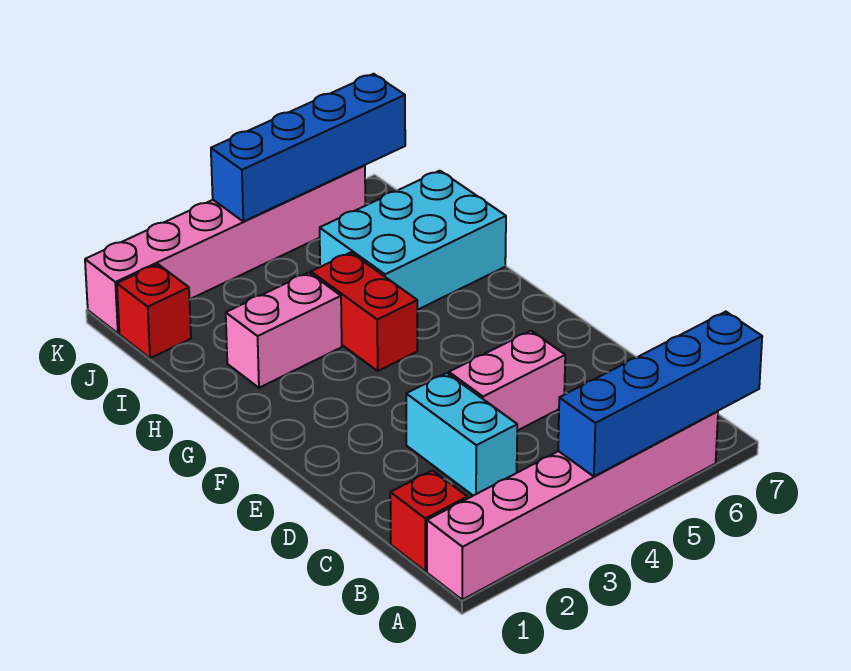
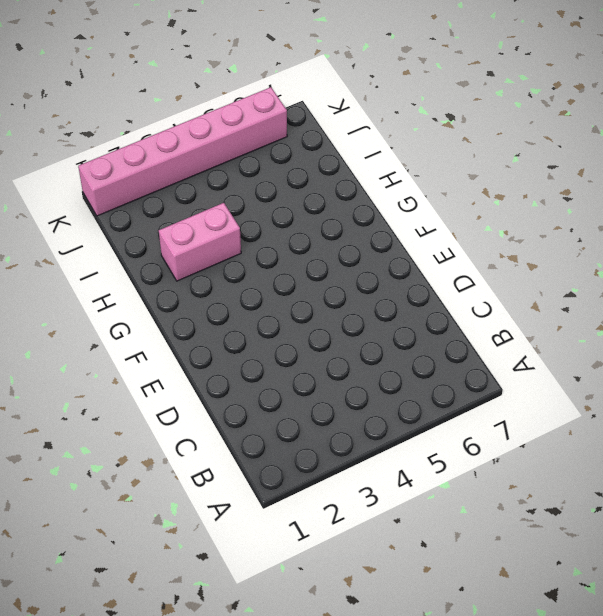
none -> pink 1x6 brick [427,411,718,600]
none -> red 1x1 brick [390,470,467,571]

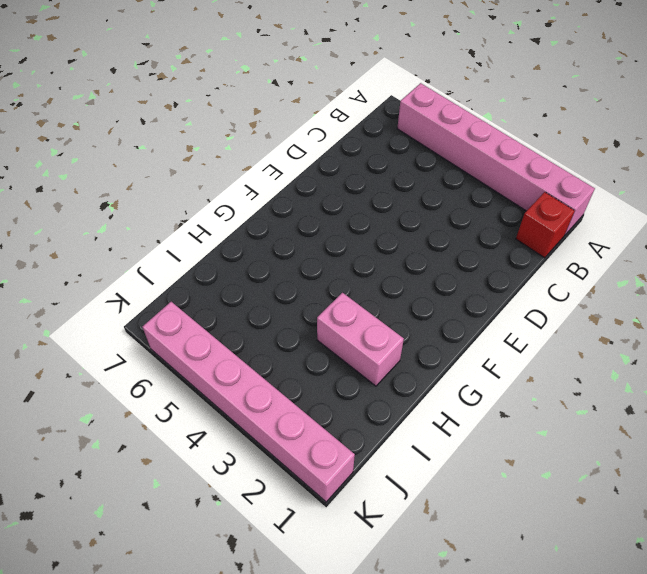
none -> cyan 1x2 brick [406,373,517,496]
none -> pink 1x2 brick [449,331,565,431]

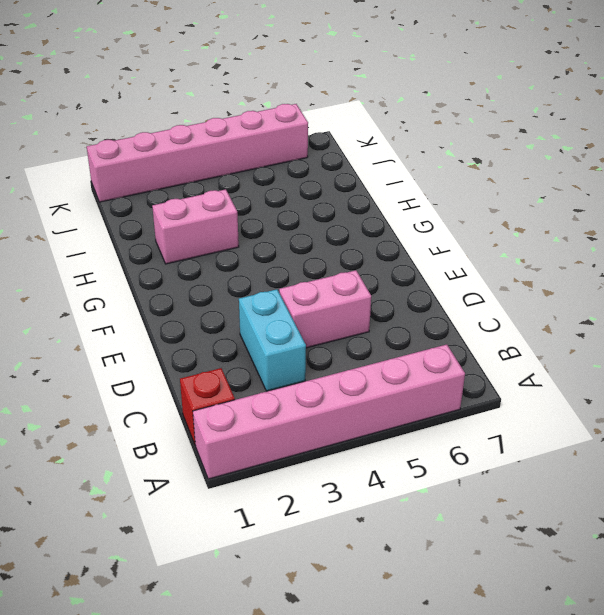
none -> red 1x2 brick [311,253,417,371]
none -> cyan 2x3 brick [320,171,506,310]

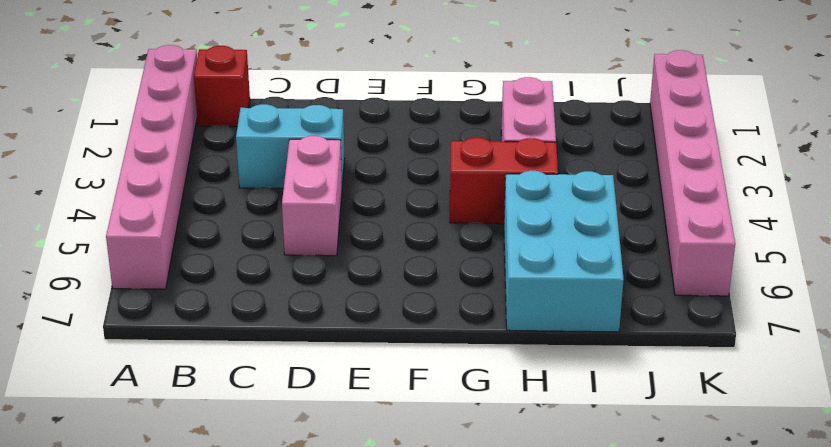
none -> red 1x1 brick [117,264,191,358]
none -> blue 1x4 brick [558,312,762,477]

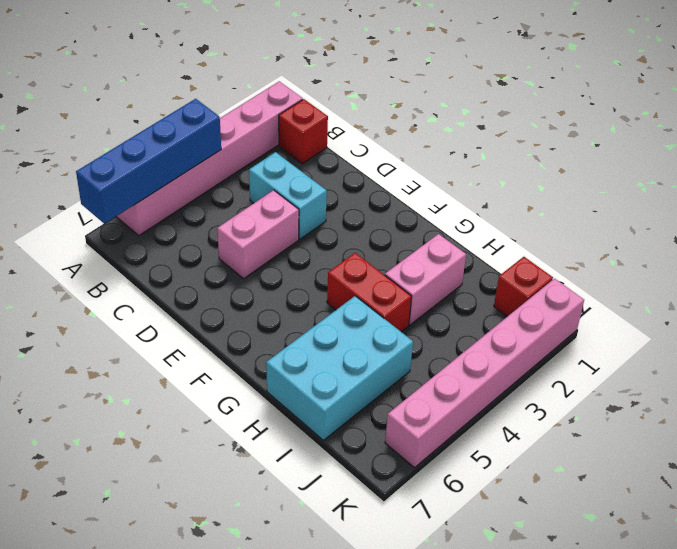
none -> blue 1x4 brick [211,74,405,222]

